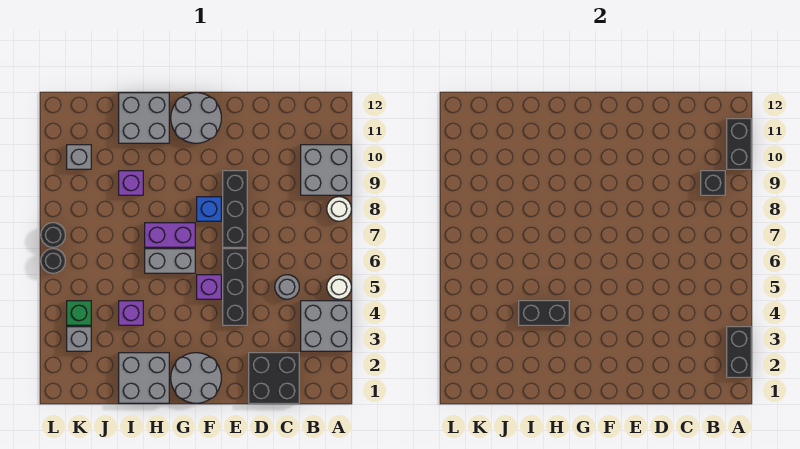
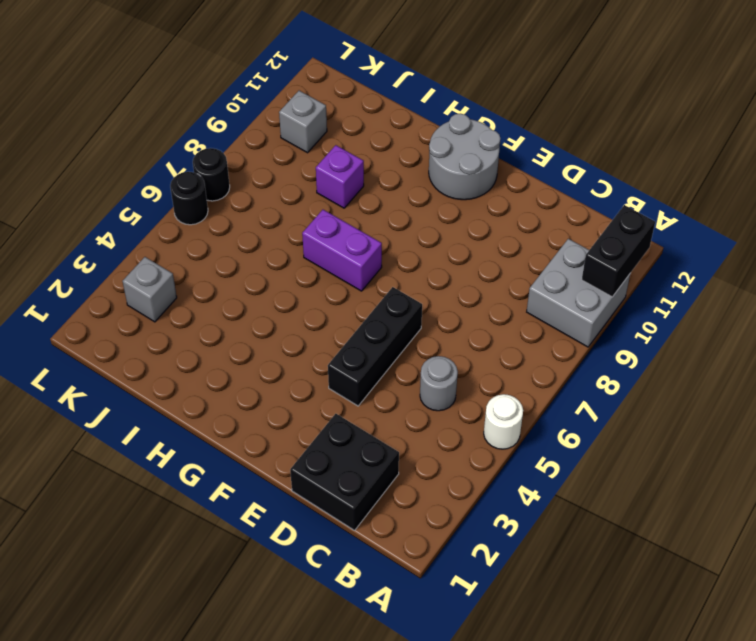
none -> grey 2x2 brick [301,301,351,351]
none -> white 1x1 round brick [327,197,351,221]
none -> black 1x3 brick [223,171,247,247]

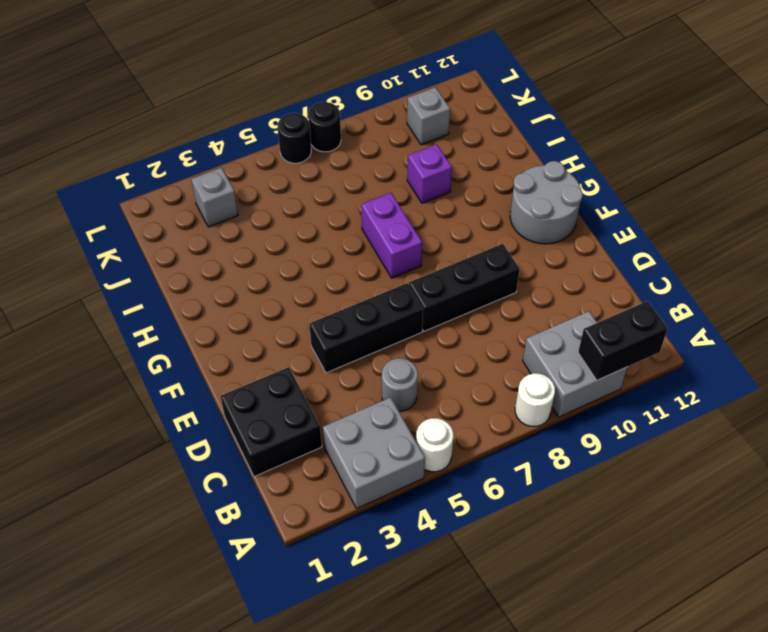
none -> grey 2x2 round brick [171,353,221,403]
none -> purple 1x1 brick [197,275,221,299]
none -> blue 1x1 brick [197,197,221,221]

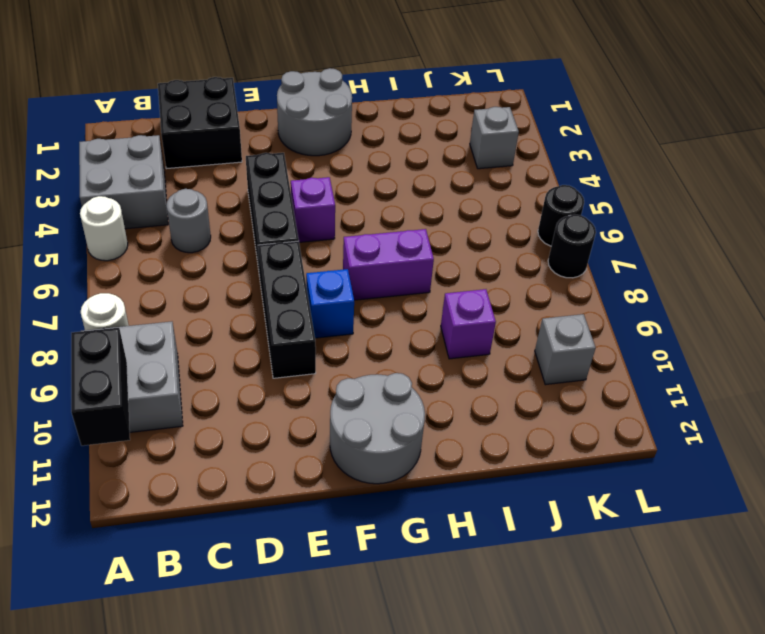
none -> grey 1x2 brick [145,249,195,273]
none -> grey 2x2 brick [119,353,169,403]
none -> grey 2x2 brick [119,93,169,143]

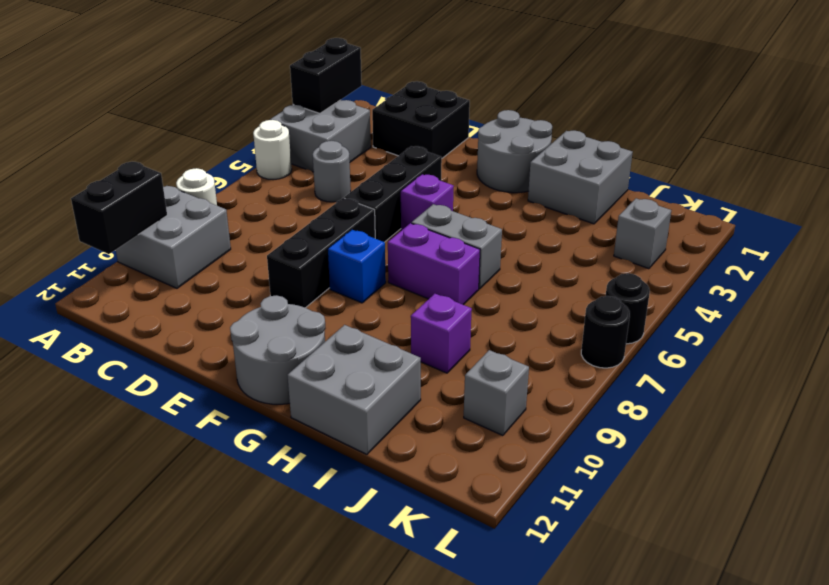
none -> purple 1x1 brick [119,301,143,325]
none -> green 1x1 brick [67,301,91,325]
none -> black 1x1 brick [701,171,725,195]

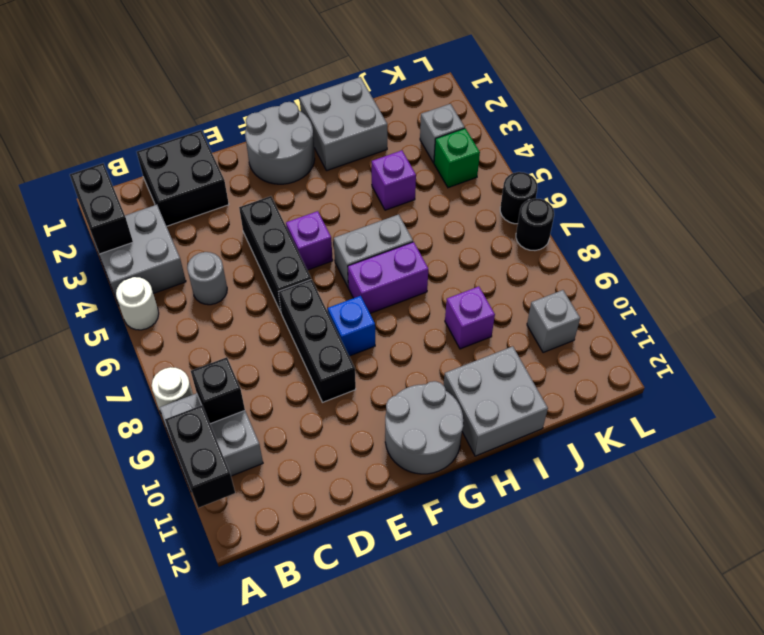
none -> black 1x2 brick [519,301,569,325]

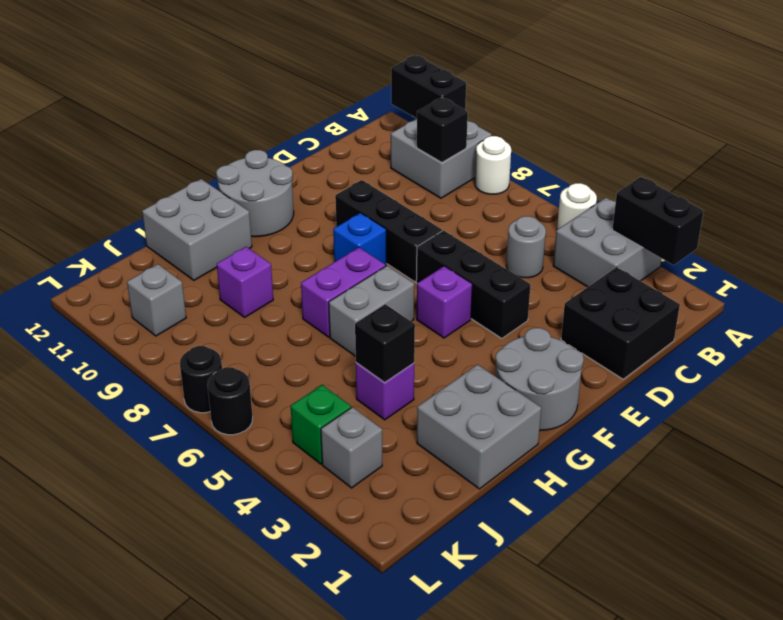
black 1x1 brick [355,304,415,383] -> black 1x2 brick [519,301,569,325]

